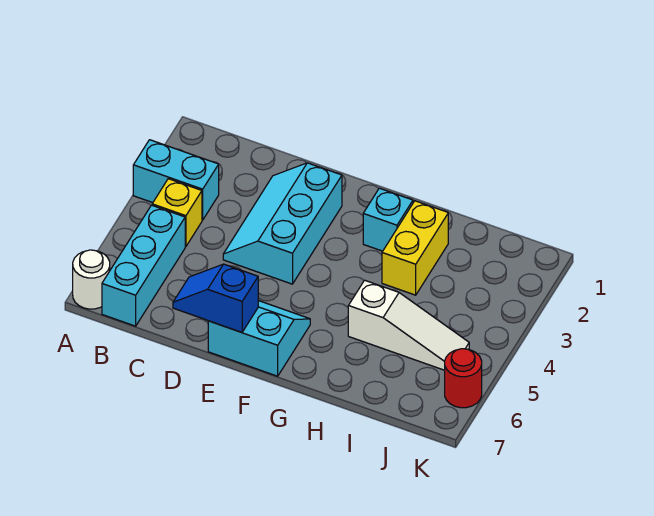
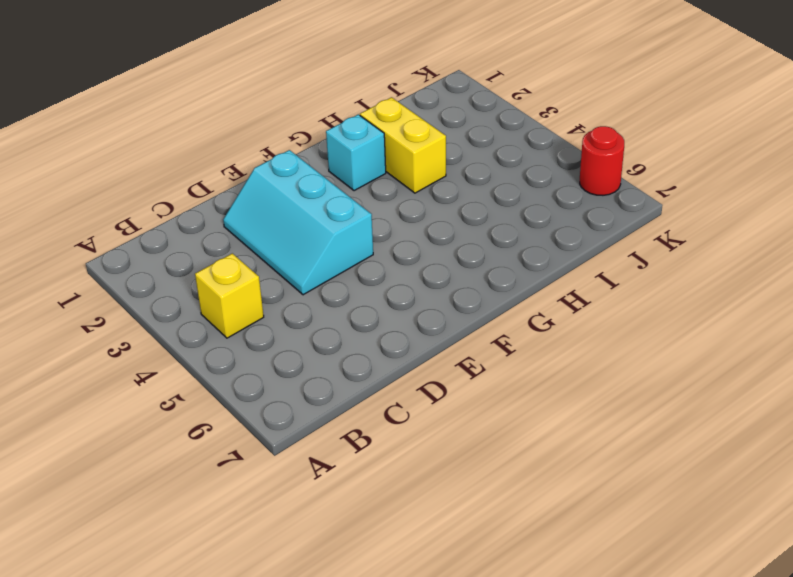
none -> cyan 1x2 brick [133,140,219,220]
none -> white 1x1 round brick [73,250,110,309]

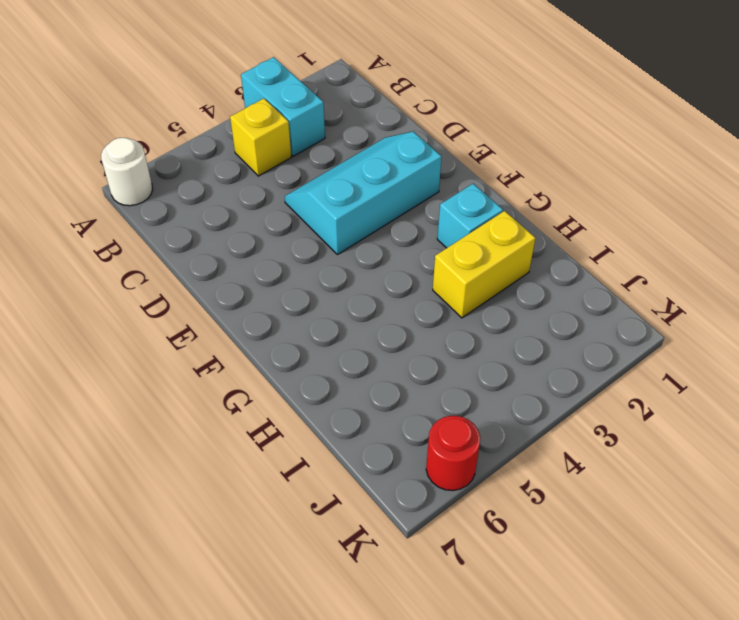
none -> cyan 1x3 brick [102,205,185,326]
none -> cyan 2x2 slope [208,301,310,376]

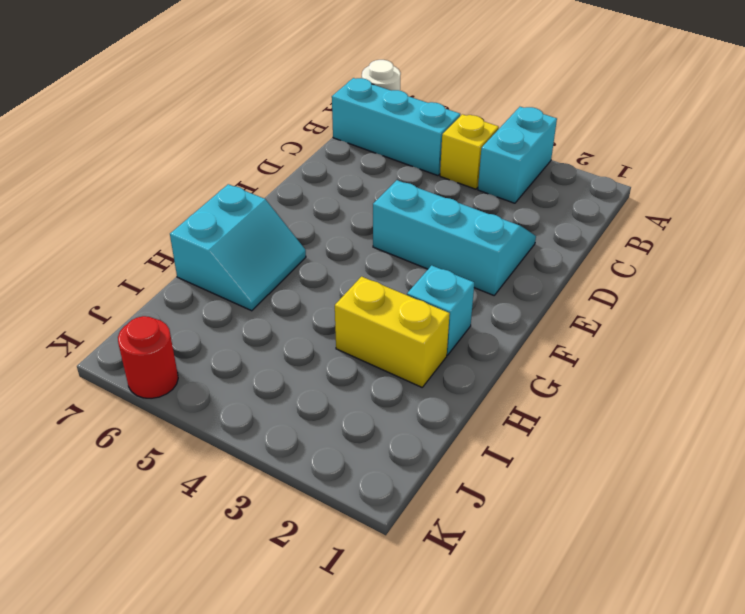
cyan 2x2 slope [170,184,306,311] -> cyan 2x2 slope moved to [208,301,310,376]
none -> white 1x3 slope [348,280,469,370]
none -> blue 1x2 slope [173,264,258,332]

